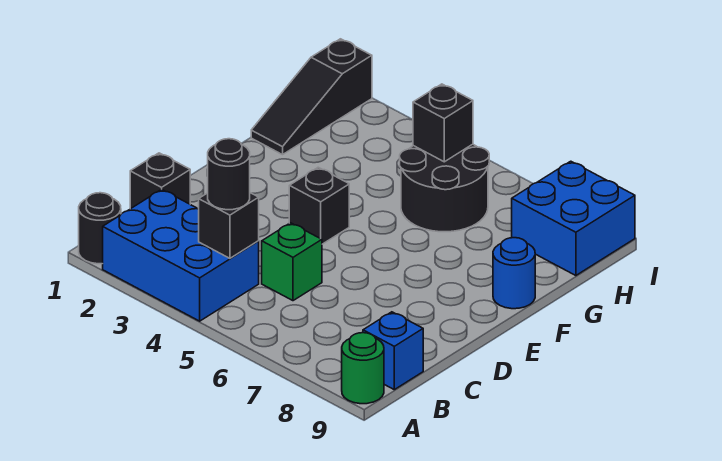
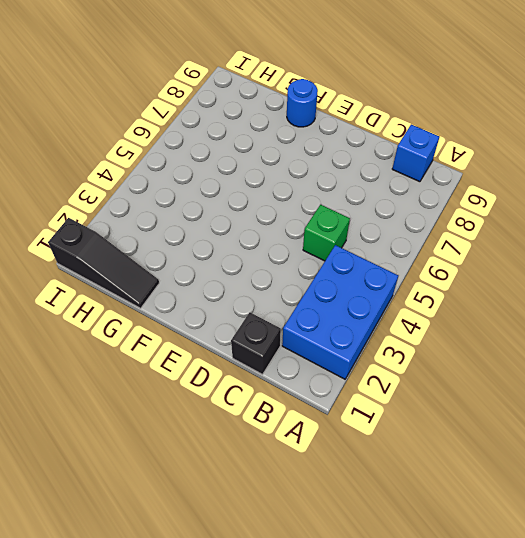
none -> black 1x1 round brick [79,193,121,264]
none -> green 1x1 round brick [342,333,384,404]
none -> black 1x1 brick [289,167,349,244]

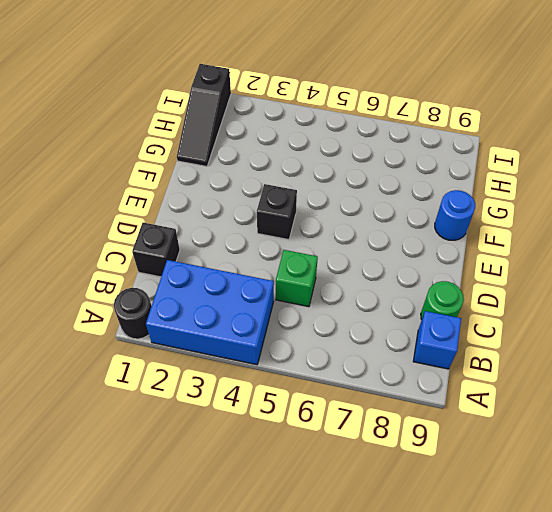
green 1x1 round brick [421,281,464,320] -> green 1x1 round brick moved to [342,333,384,404]
none -> black 2x2 round brick [400,144,489,232]
none -> blue 2x2 brick [512,161,635,276]
none -> black 1x1 brick [199,193,259,258]

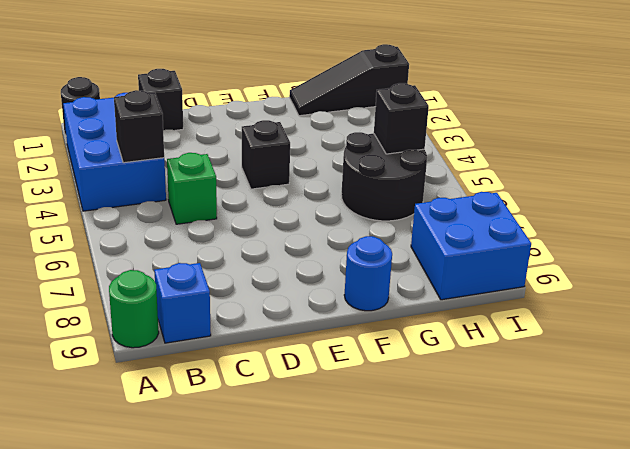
none -> black 1x1 round brick [207,139,250,210]

